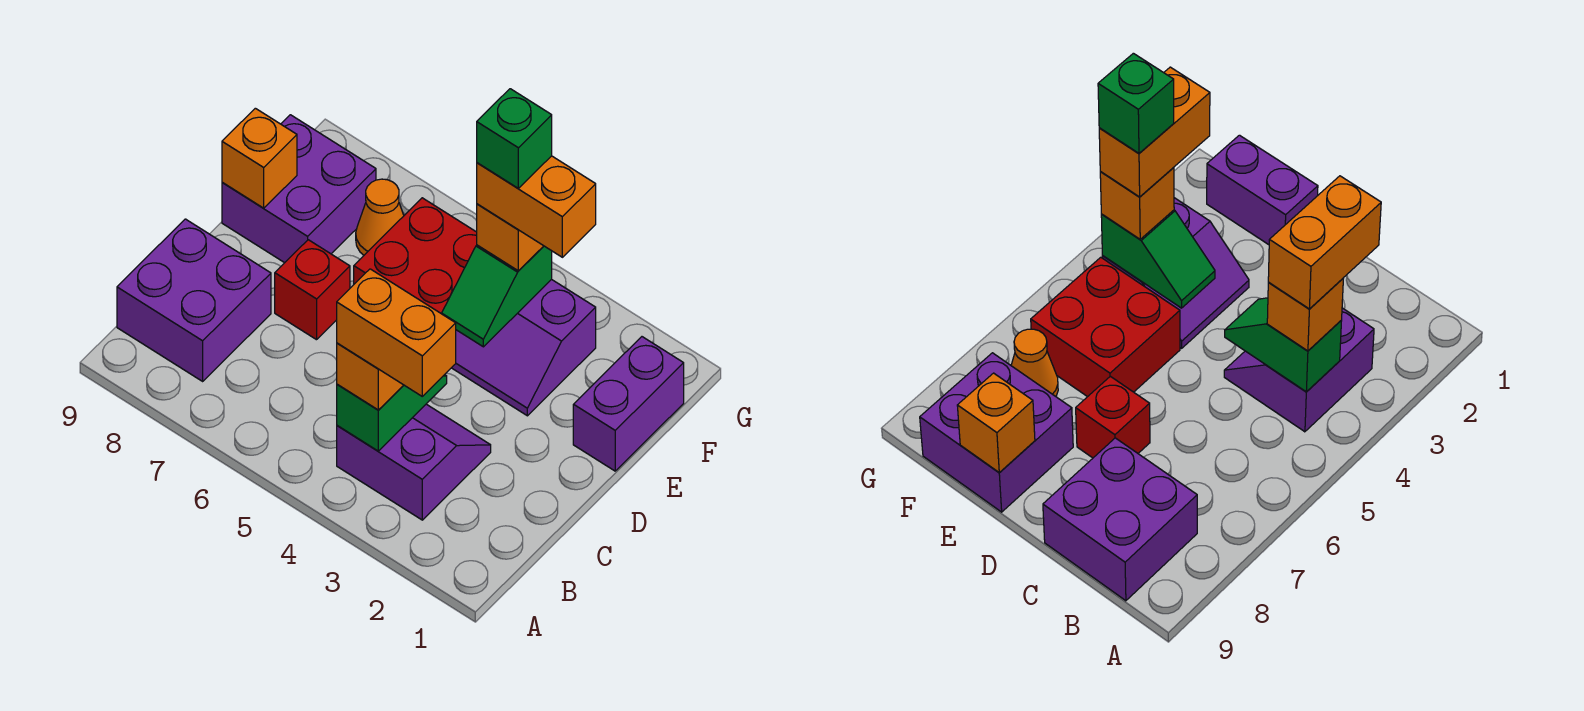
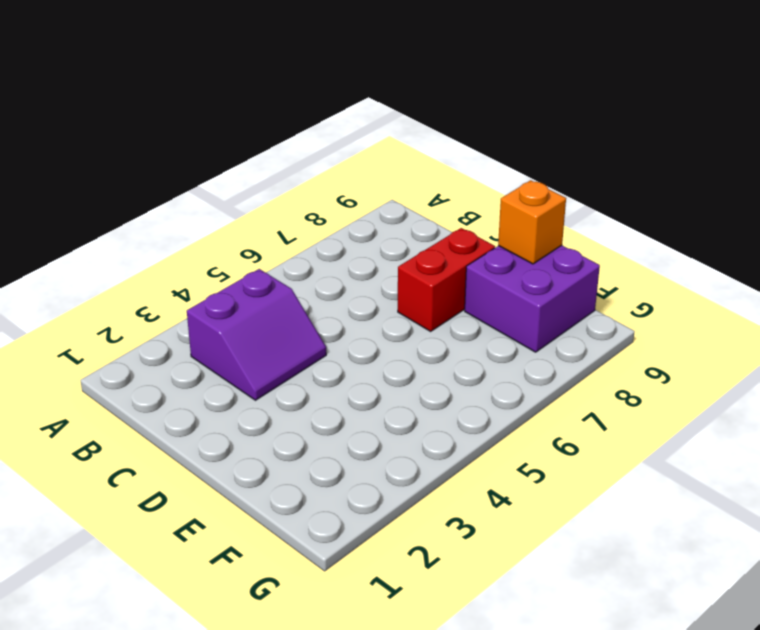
red 1x2 brick [398,228,495,331] -> red 1x1 brick [275,240,350,340]
none -> purple 2x2 brick [117,219,271,381]
none -> purple 1x2 brick [573,337,684,471]
none -> purple 2x2 slope [452,279,596,416]

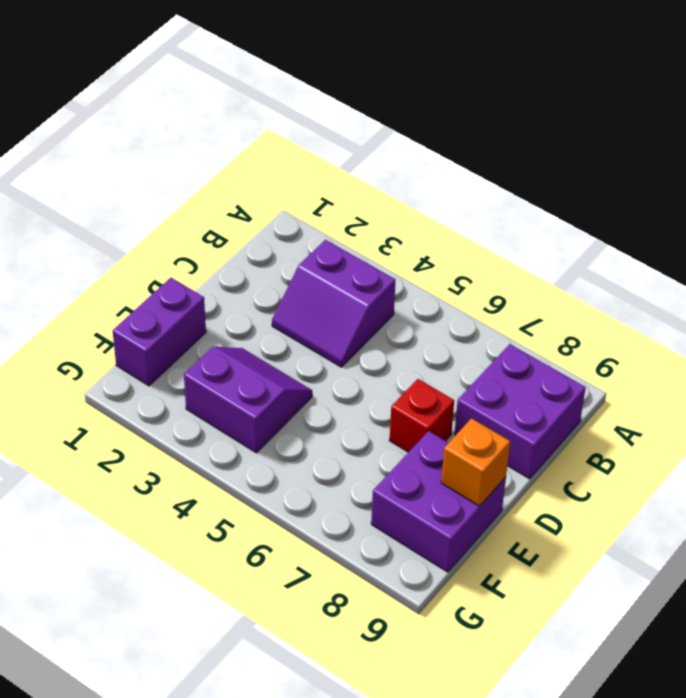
none -> red 2x2 brick [354,198,477,314]
none -> orange 1x1 cone [356,179,404,255]
none -> green 1x2 slope [337,375,447,451]

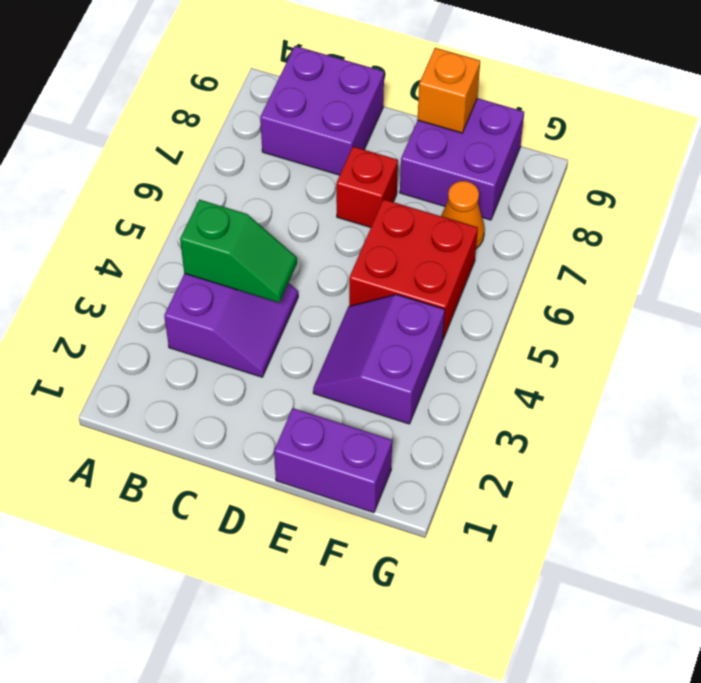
none -> green 1x2 slope [442,245,552,347]
none -> orange 1x1 brick [337,343,403,410]
none -> orange 1x1 brick [477,204,543,271]

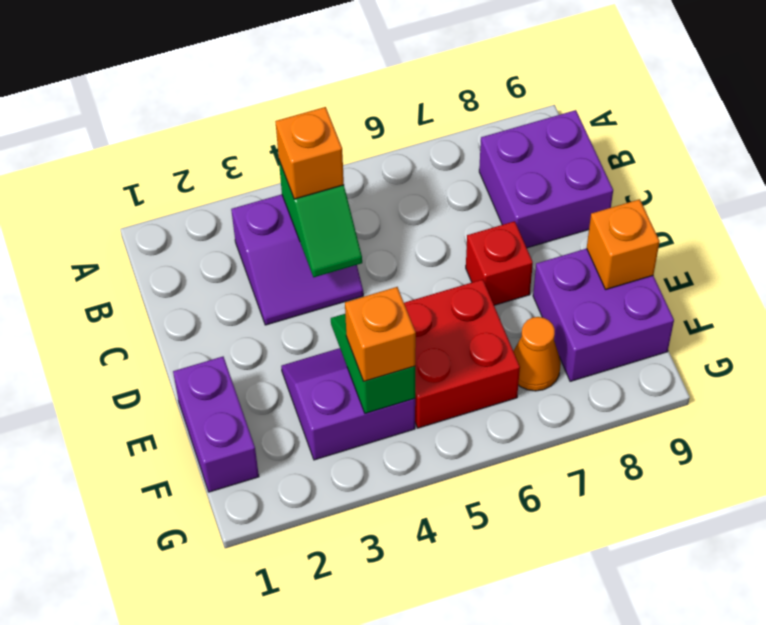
none -> orange 1x2 brick [337,269,456,396]
none -> orange 1x2 brick [477,156,596,257]
none -> green 1x1 brick [477,89,552,188]

